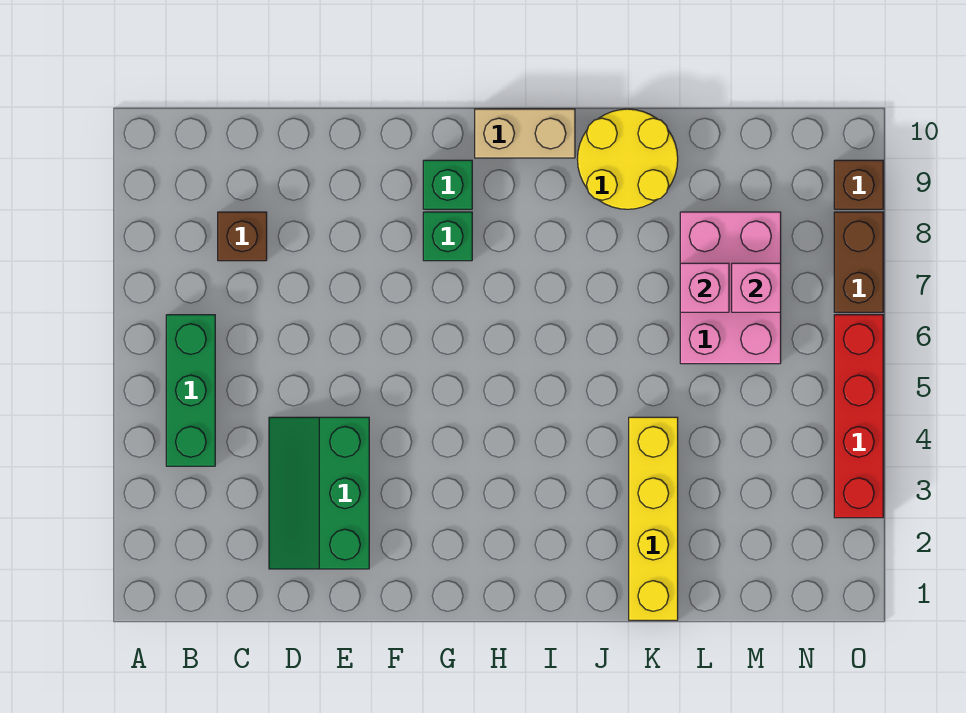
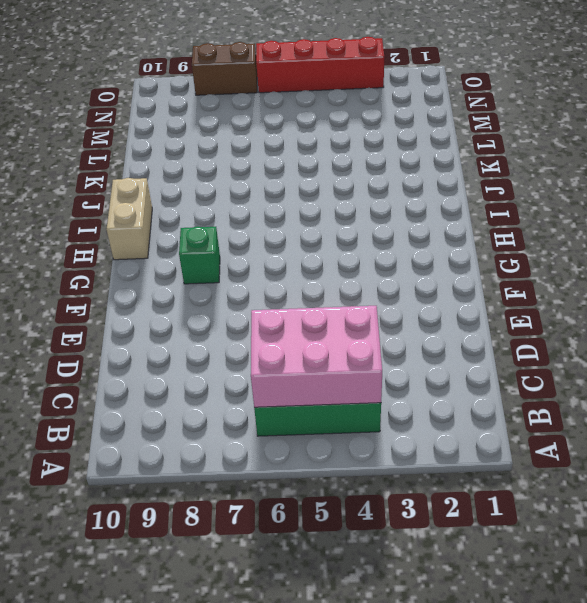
pink 2x3 brick [251,306,382,407] -> pink 2x3 brick moved to [680,212,781,364]
none -> brown 1x1 brick [218,212,267,261]
none -> green 2x3 slope [269,417,369,569]
none -> green 1x1 brick [423,160,472,209]

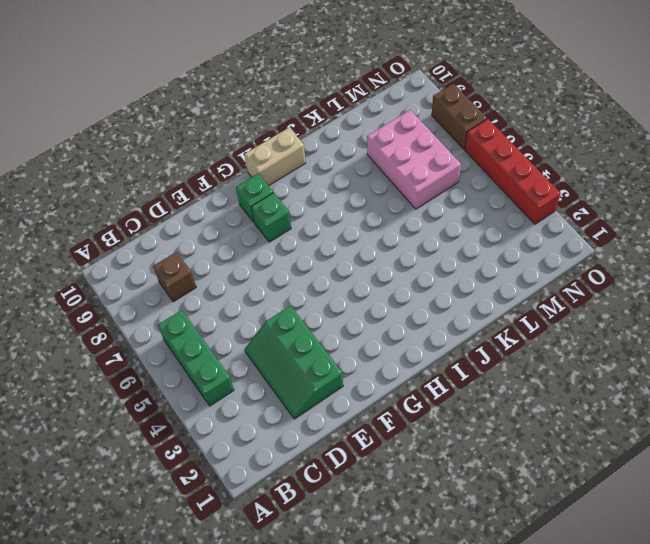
none -> yellow 2x2 round brick [577,109,678,209]
none -> yellow 1x4 brick [629,417,678,620]
none -> brown 1x1 brick [834,160,883,209]

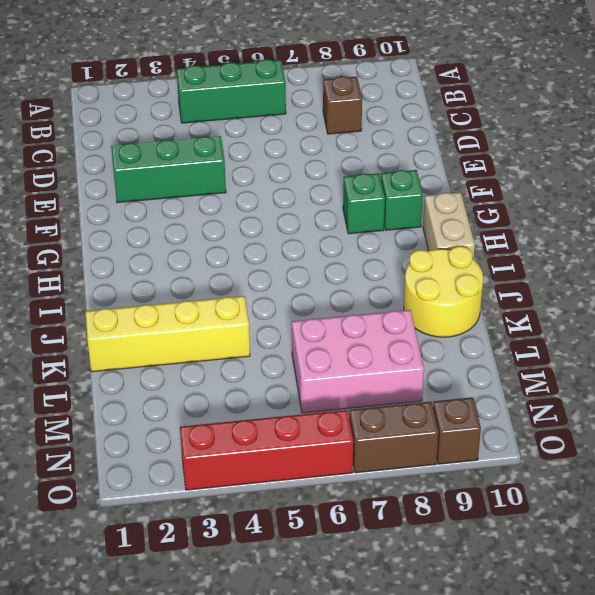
none -> pink 1x1 brick [680,263,729,312]
none -> pink 1x1 brick [732,263,781,312]

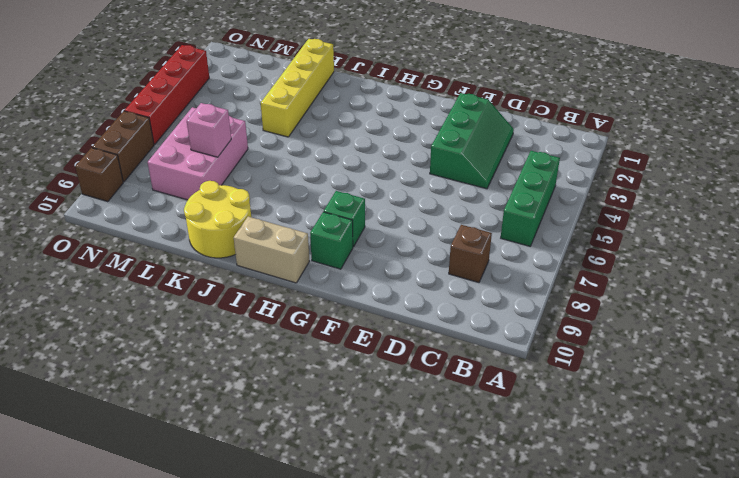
none -> pink 1x1 brick [732,263,781,312]

